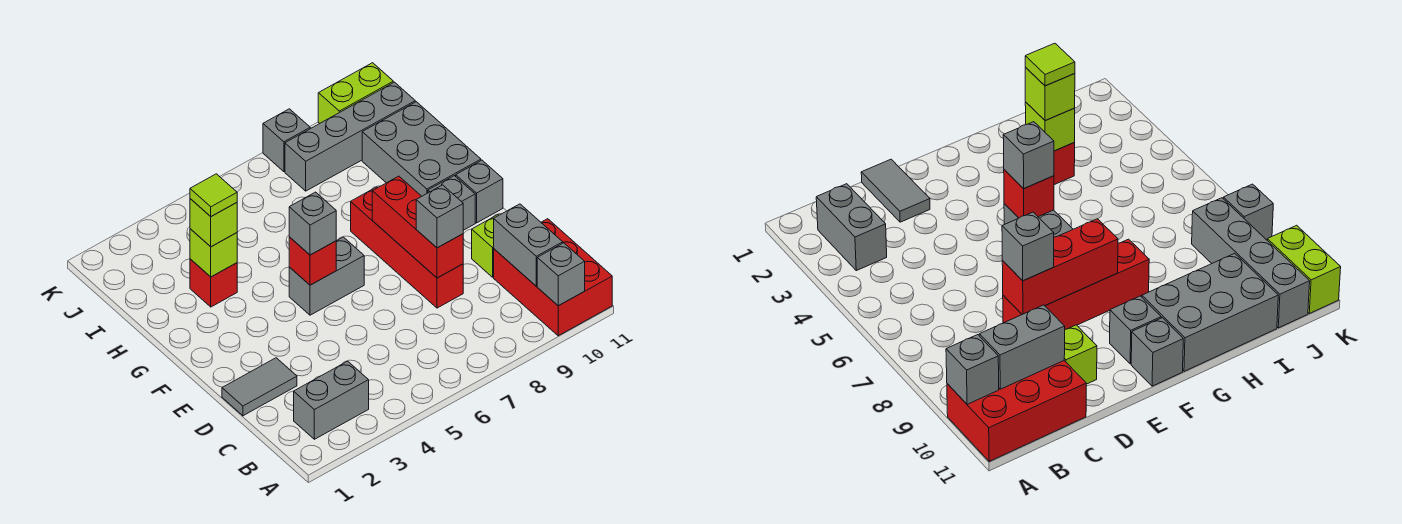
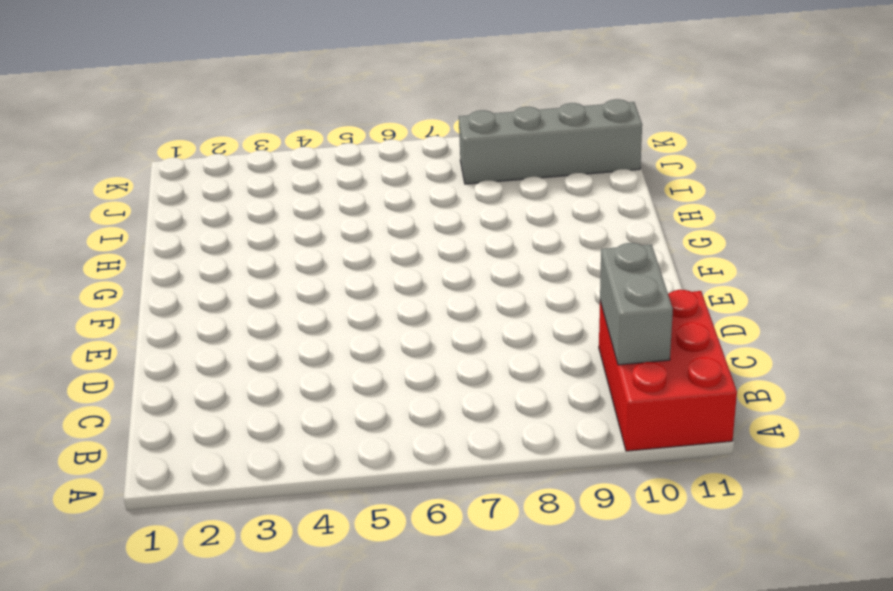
none -> grey 1x2 brick [294,361,369,439]
none -> grey 1x2 tile [222,358,297,416]
none -> red 1x4 brick [351,187,463,308]

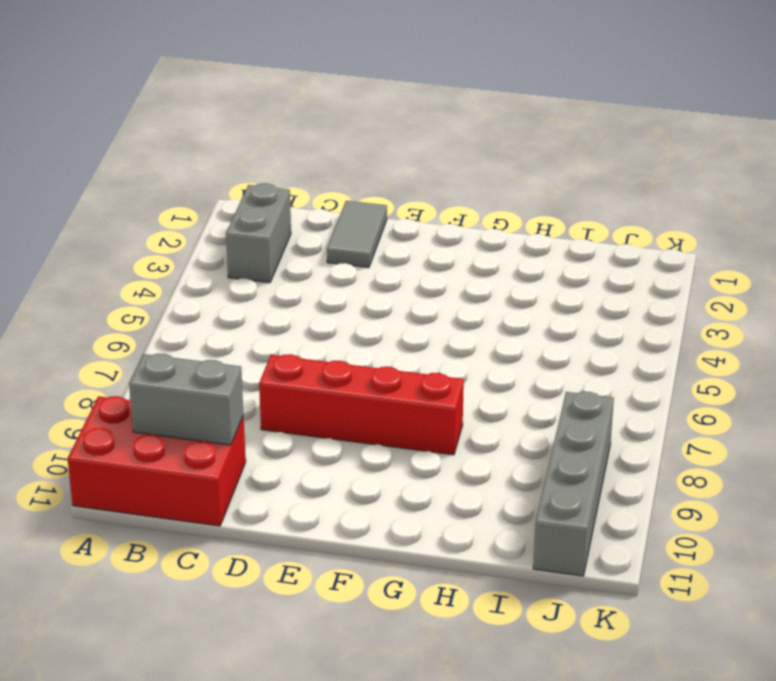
none -> lime 1x1 brick [472,215,499,277]
none -> grey 1x2 brick [289,237,364,315]
none -> grey 1x1 brick [428,176,475,230]

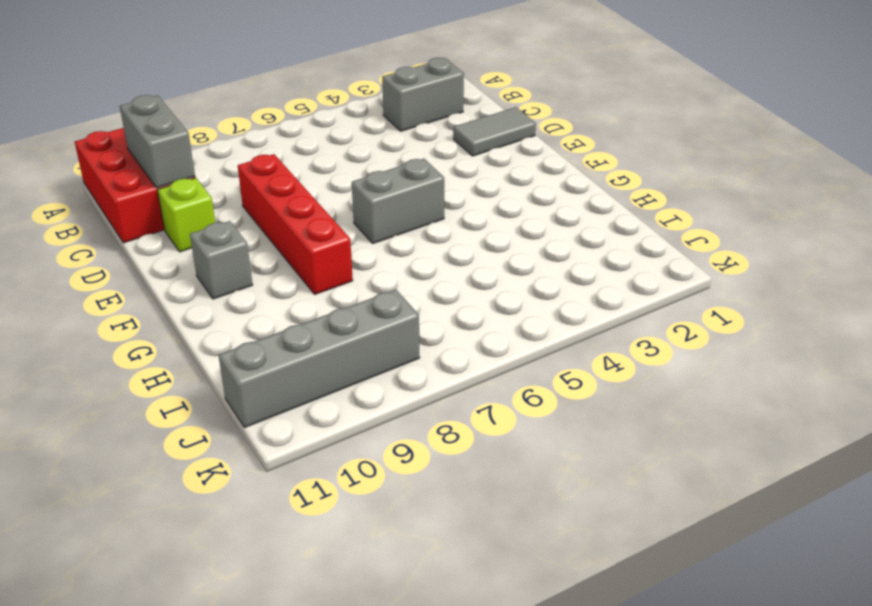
none -> grey 1x1 brick [456,160,503,223]
none -> grey 2x3 brick [362,102,481,196]
none -> red 1x1 brick [190,259,237,307]

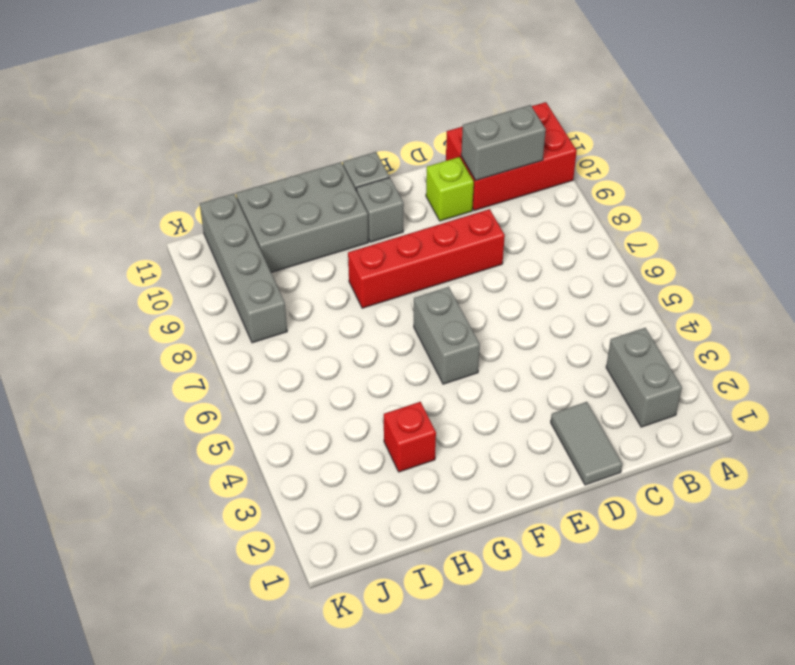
none -> grey 1x1 brick [263,109,310,172]
none -> lime 1x2 brick [318,63,393,123]
none -> grey 1x1 brick [537,243,585,306]

